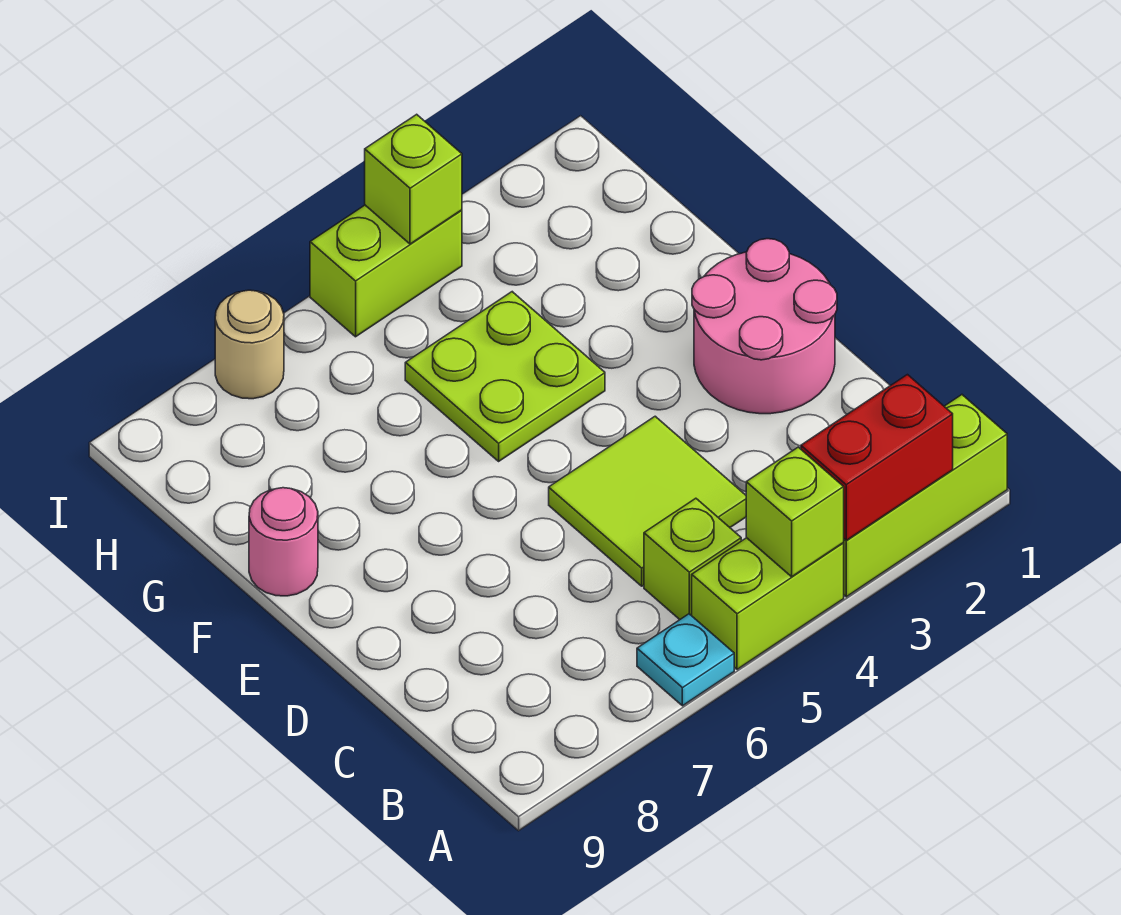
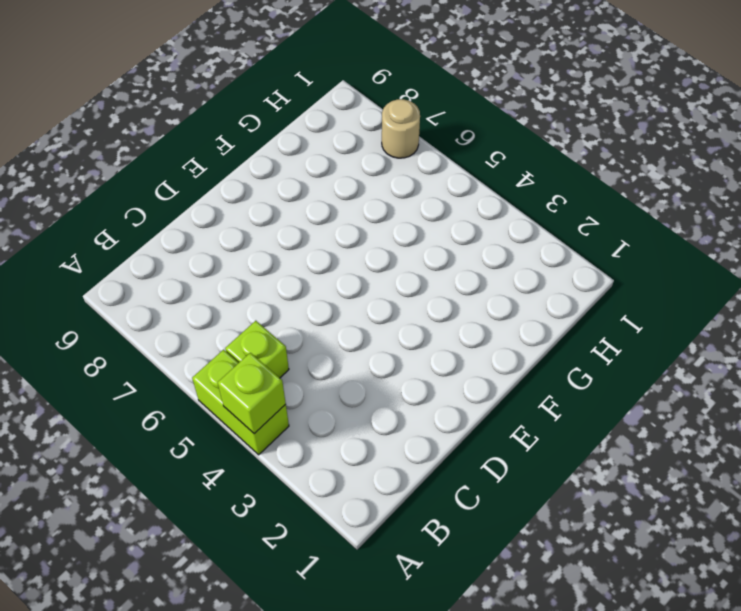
none -> lime 1x3 brick [843,395,1007,597]
none -> cyan 1x1 plate [637,614,734,706]
none -> lime 2x2 tile [549,416,746,586]

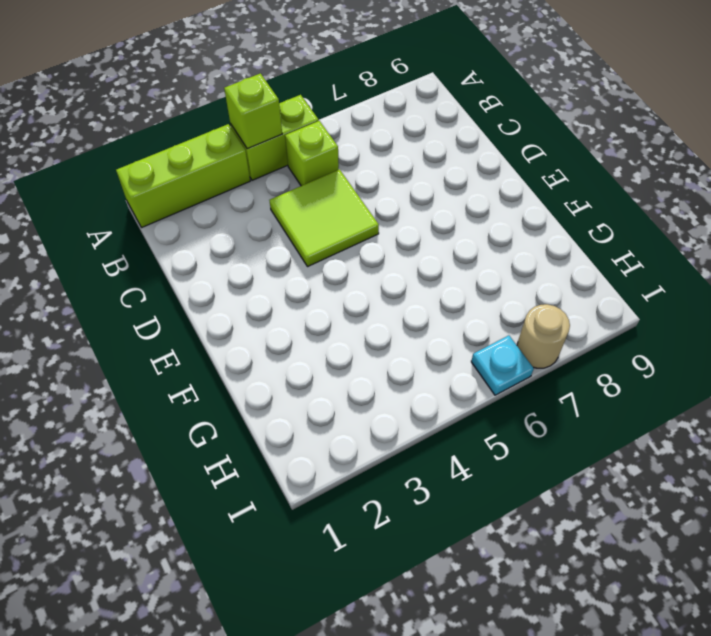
cyan 1x1 plate [471,335,534,395] -> cyan 1x1 plate moved to [637,614,734,706]
none -> pink 2x2 round brick [692,239,837,414]
none -> lime 2x2 plate [405,292,605,461]
none -> pink 1x1 round brick [249,488,318,596]

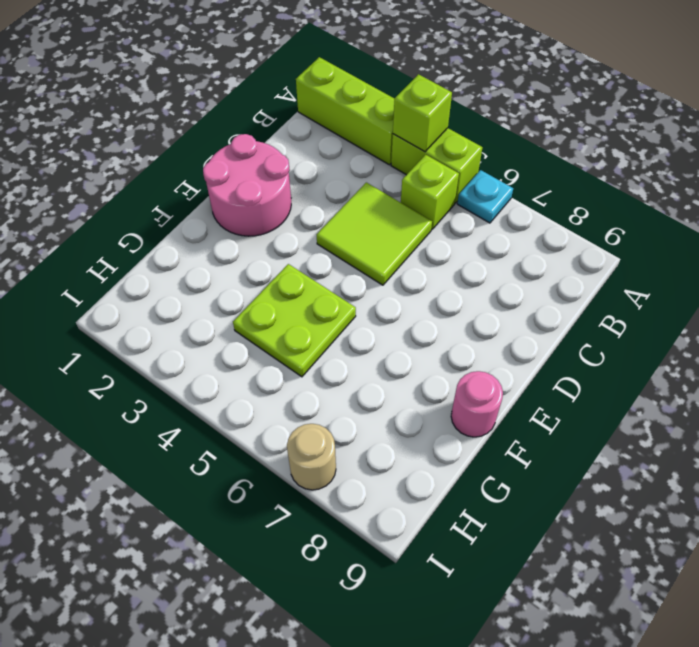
none -> lime 1x2 brick [310,205,462,337]
none -> red 1x2 brick [801,375,953,540]
none -> lime 1x1 brick [365,114,462,244]

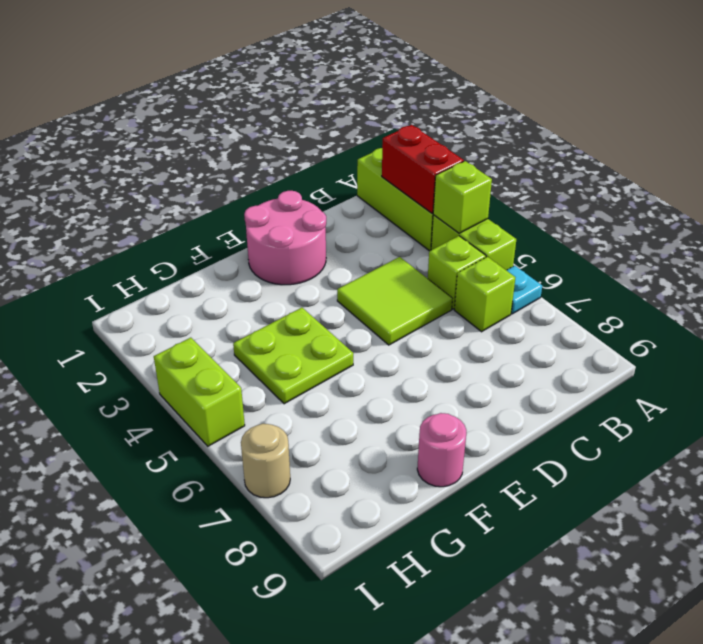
lime 1x1 brick [454,257,515,332] -> lime 1x1 brick moved to [365,114,462,244]

